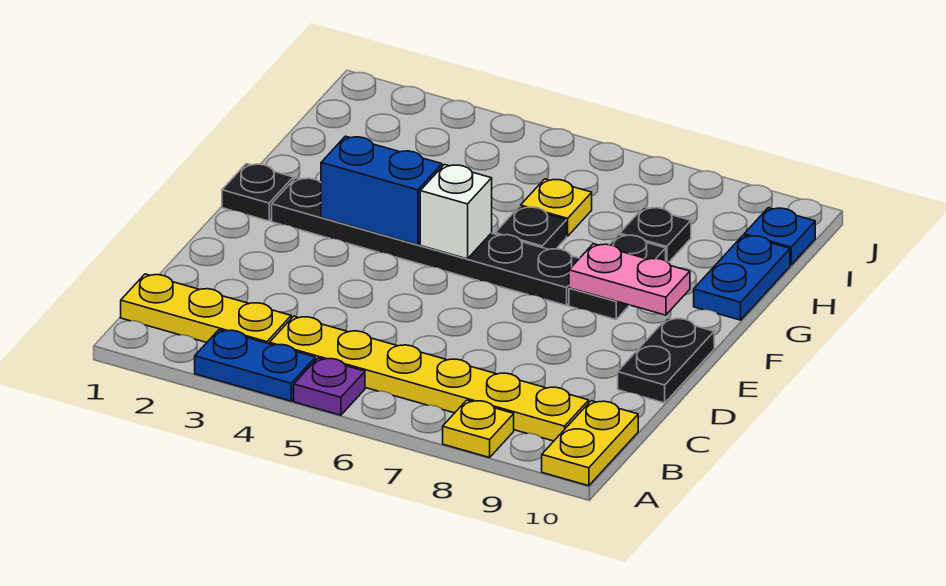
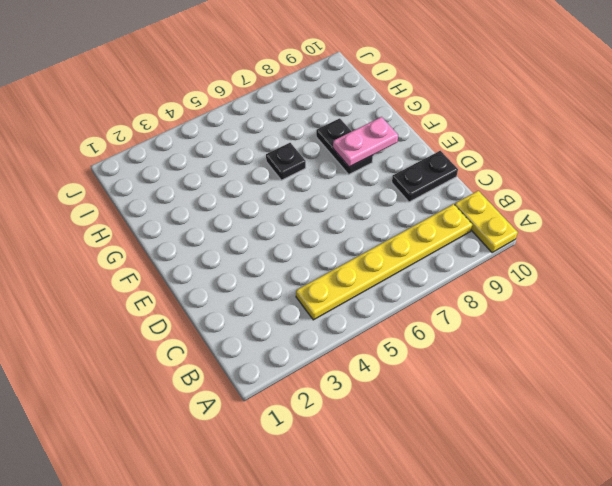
black 1x2 plate [392,151,458,202] -> black 1x2 plate turned to [618,318,714,403]
none -> blue 1x2 plate [195,330,315,401]
none -> purple 1x1 plate [294,358,365,415]
none -> yellow 1x1 plate [443,400,514,457]

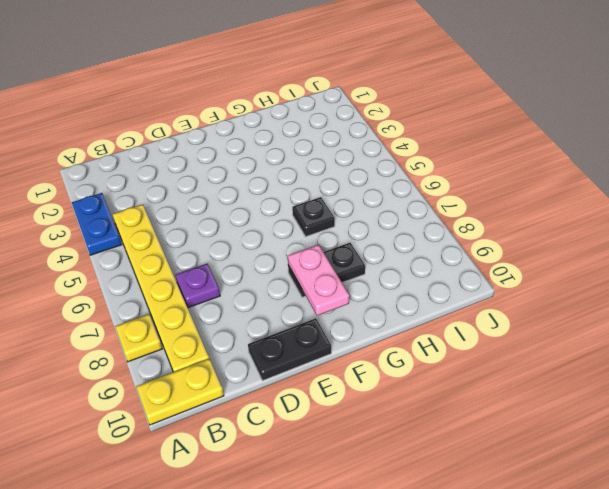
purple 1x1 plate [176,264,220,308] -> purple 1x1 plate moved to [294,358,365,415]
none -> yellow 1x3 plate [121,274,291,344]
none -> black 1x1 plate [222,164,293,221]
none -> black 1x6 plate [272,178,580,306]

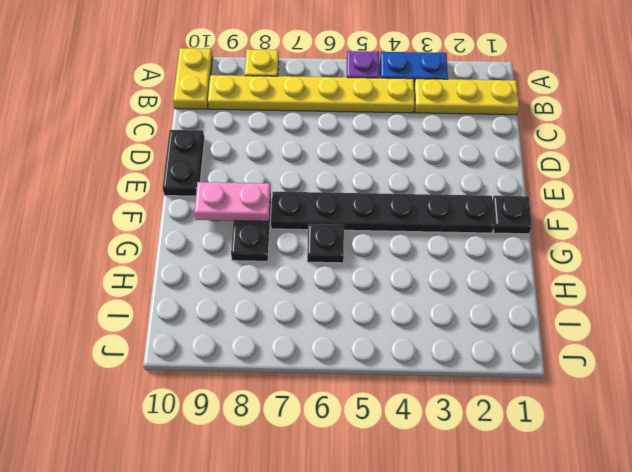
none -> blue 1x2 plate [694,235,790,320]
none -> yellow 1x1 plate [521,179,592,236]
none -> black 1x1 plate [620,207,691,263]

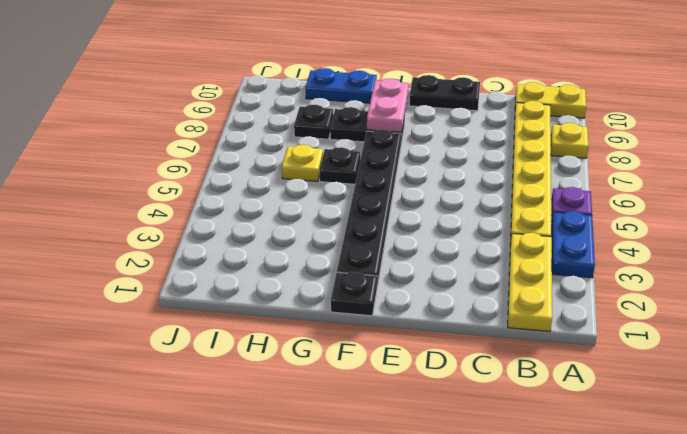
none -> blue 1x1 plate [744,208,815,265]
none -> blue 1x2 brick [321,136,442,245]
none -> white 1x1 brick [420,164,492,259]

